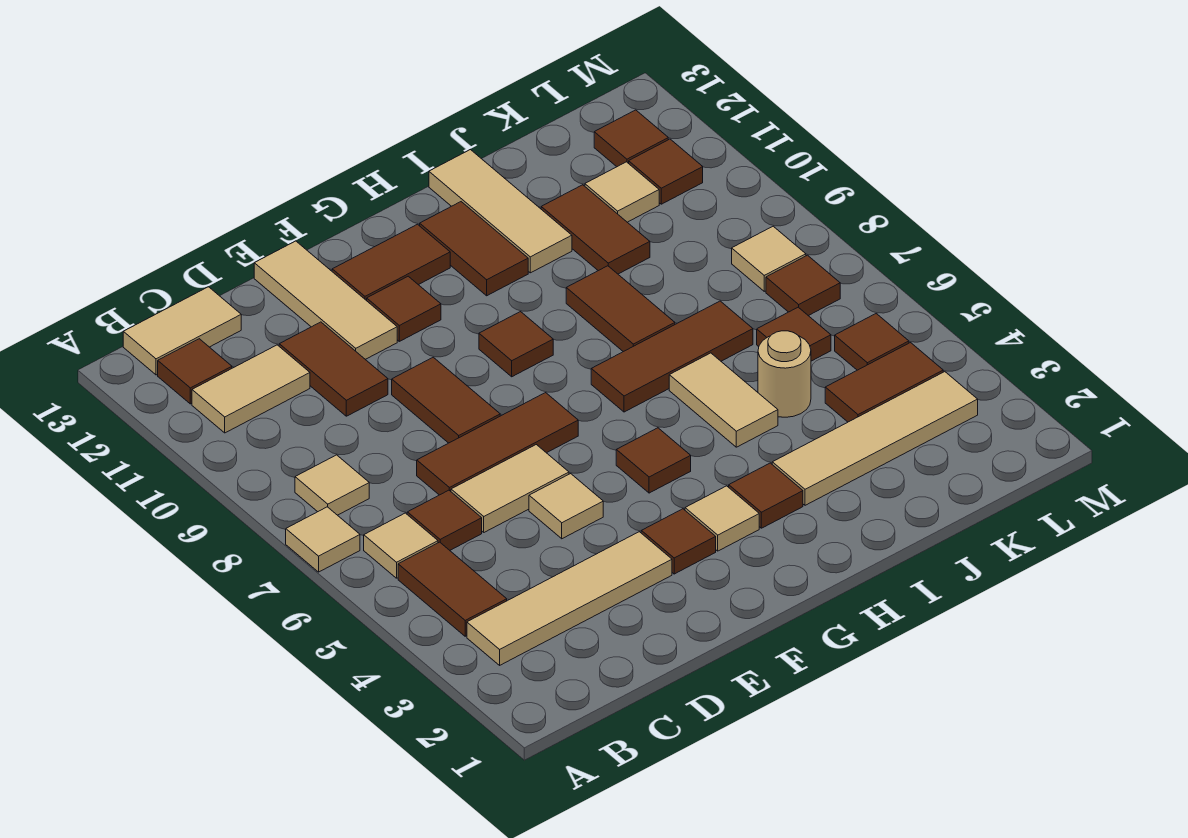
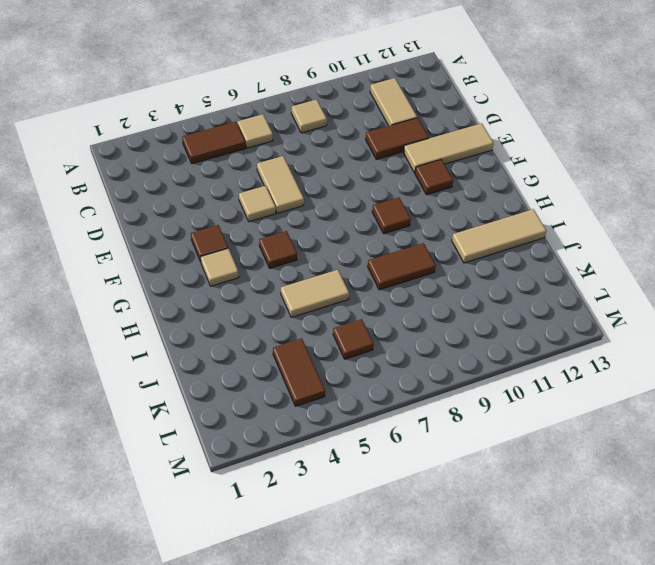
none -> tan 1x1 tile [286,507,360,572]
none -> tan 1x4 tile [467,532,672,665]
none -> brown 1x1 tile [158,339,232,404]
none -> tan 1x2 tile [123,287,241,375]

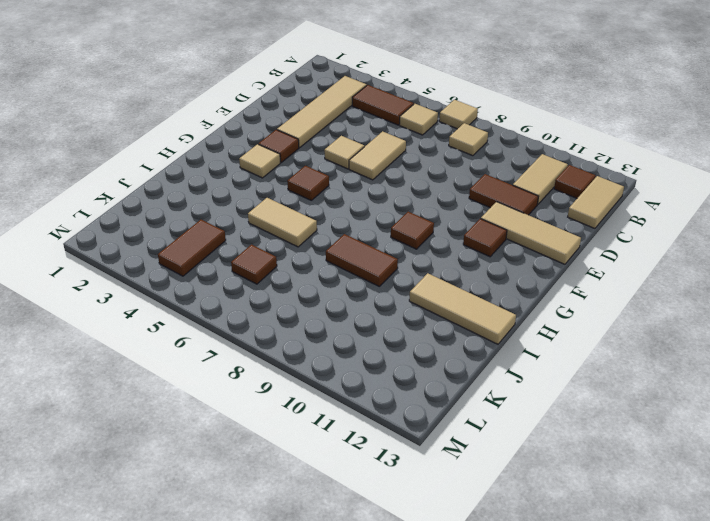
none -> brown 1x1 tile [407,490,482,550]
none -> brown 1x3 tile [417,393,578,495]
none -> brown 1x2 tile [392,357,500,443]
none -> brown 1x2 tile [332,224,450,301]

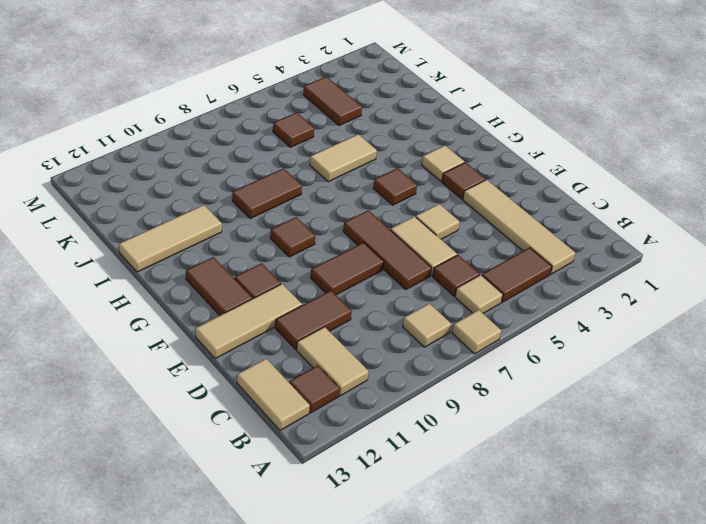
none -> brown 1x1 tile [729,463,803,528]
none -> brown 1x3 tile [591,301,753,412]
none -> brown 1x2 tile [420,202,528,296]
none -> tan 1x4 tile [772,372,978,505]

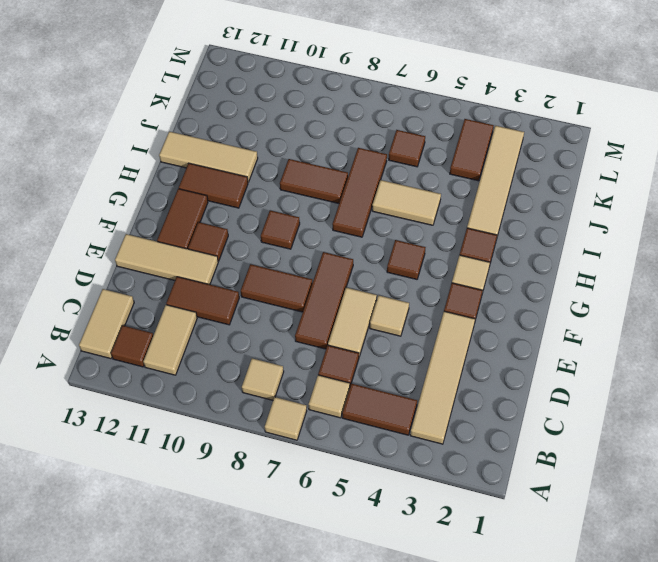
none -> tan 1x1 round brick [758,331,811,417]
none -> brown 1x2 tile [541,185,650,274]
none -> tan 1x1 tile [585,162,659,222]
none -> brown 1x1 tile [835,314,909,370]

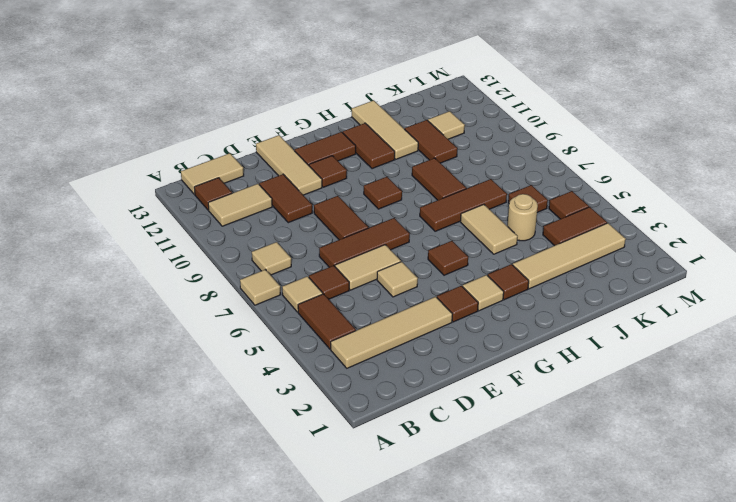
none -> brown 1x1 tile [766,255,840,316]
none -> tan 1x1 tile [732,226,806,291]
none -> brown 1x1 tile [629,139,703,204]
none -> brown 1x1 tile [594,110,668,167]

